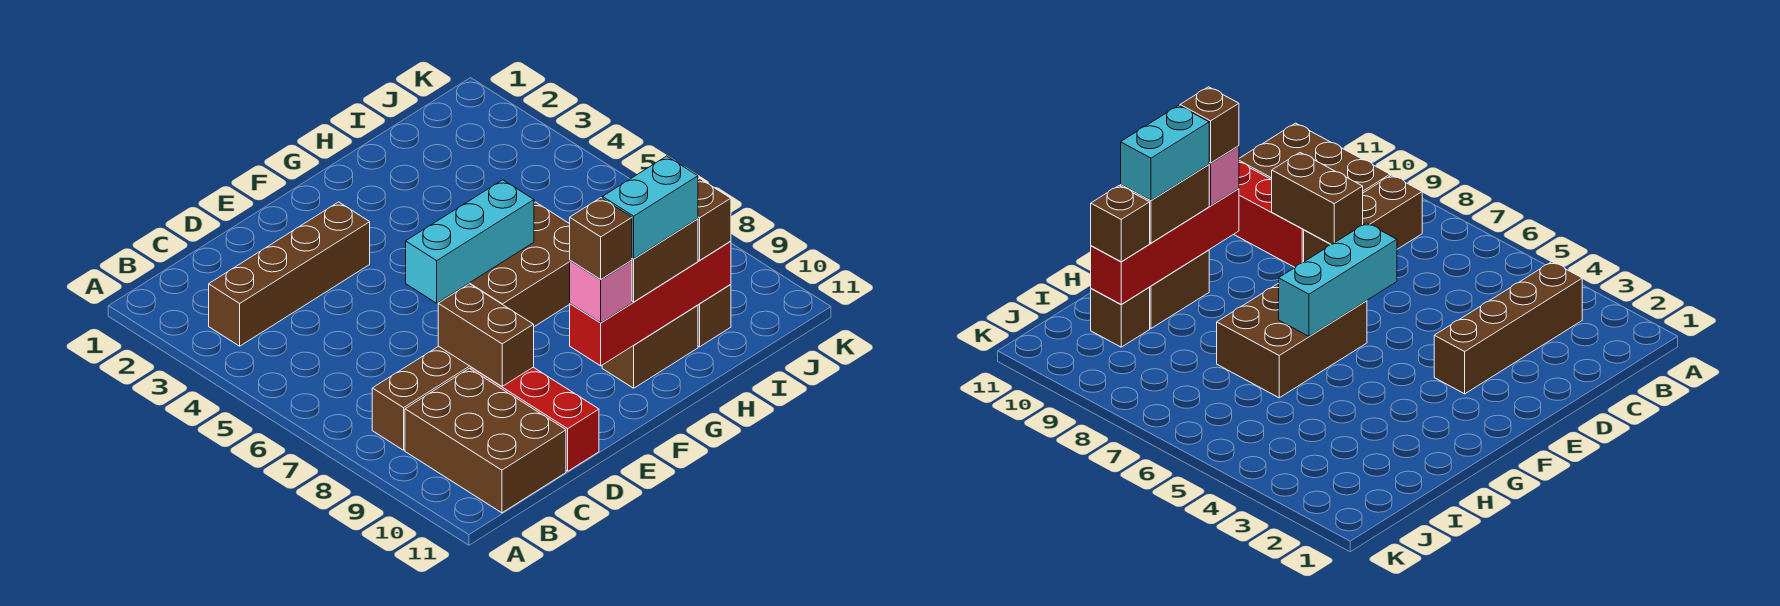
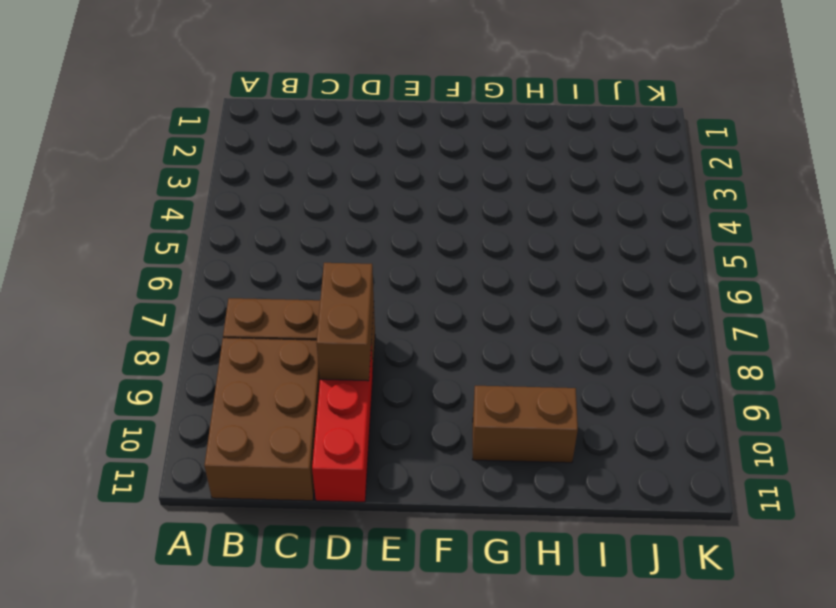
none -> brown 1x4 brick [209,202,370,346]
none -> brown 2x3 brick [438,202,570,327]
none -> brown 1x1 brick [698,285,731,347]

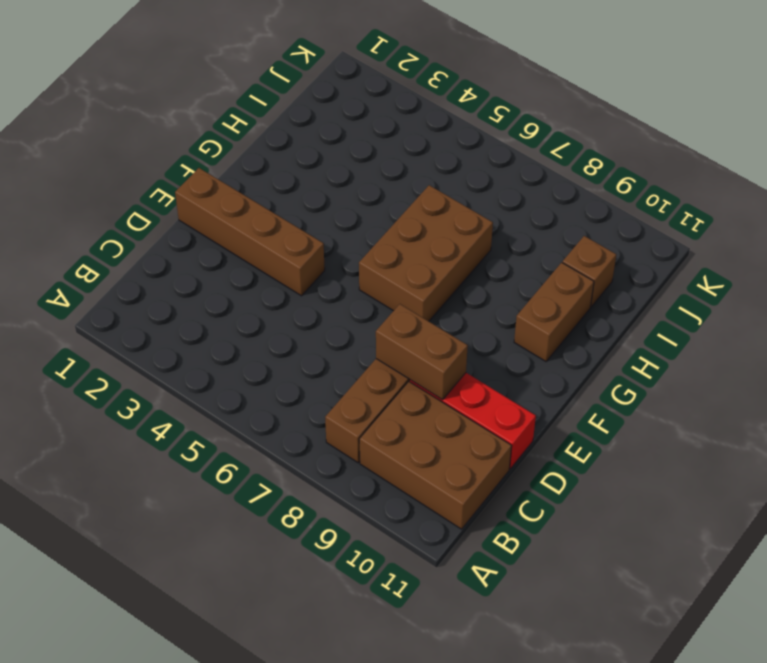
brown 1x4 brick [175,168,325,296] -> brown 1x4 brick turned to [209,202,370,346]
none -> cyan 1x3 brick [406,180,534,303]
none -> red 1x4 brick [570,241,731,366]
none -> pink 1x1 brick [570,260,632,323]

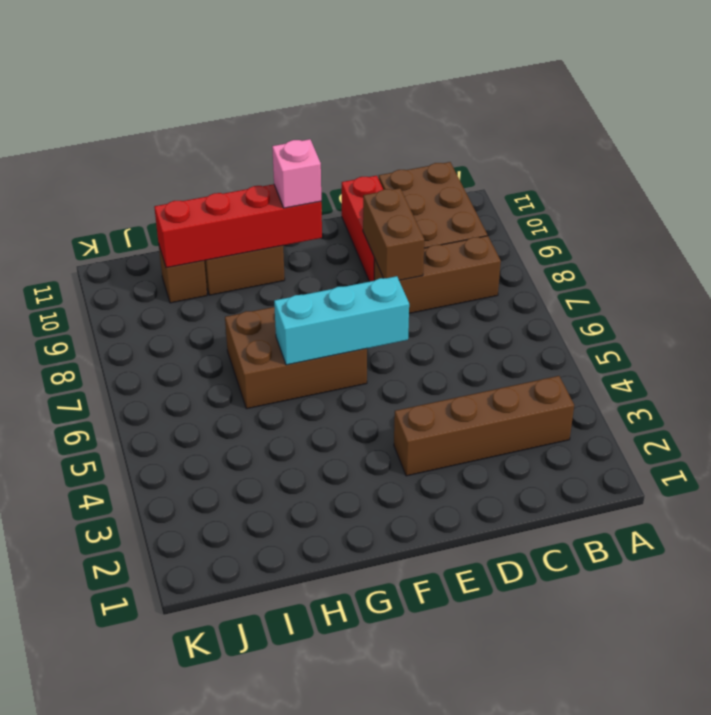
none -> brown 1x2 brick [632,219,698,302]
none -> brown 1x1 brick [698,179,731,260]
none -> brown 1x1 brick [570,198,632,280]

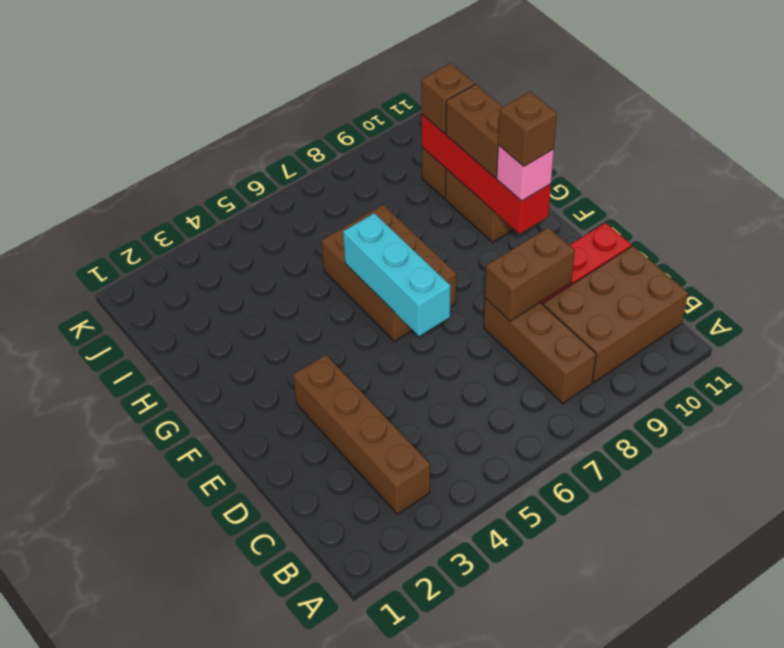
none -> cyan 1x2 brick [602,156,698,259]

